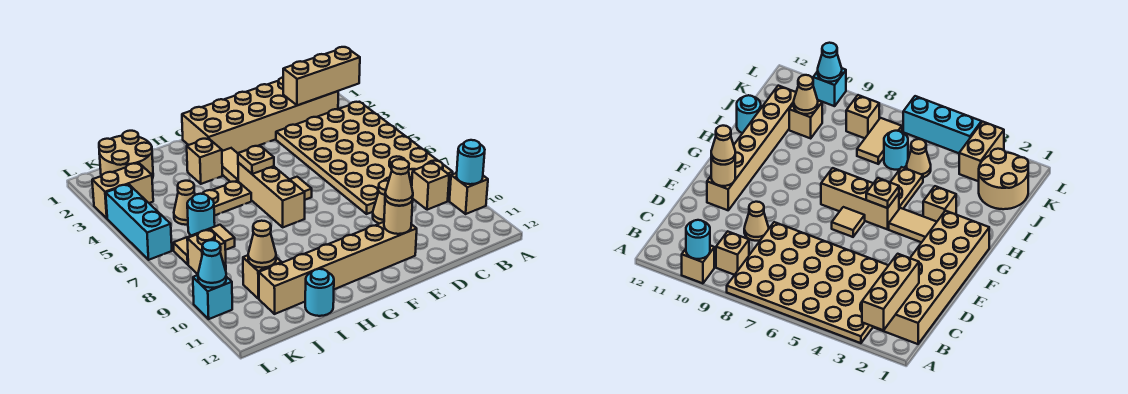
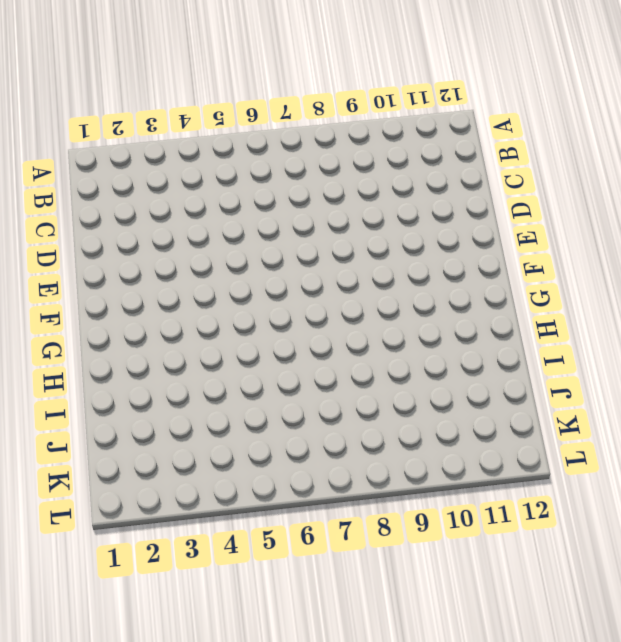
none -> tan 4x6 plate [276,102,453,214]
none -> tan 1x1 brick [449,173,488,214]
none -> tan 2x6 brick [182,78,338,153]

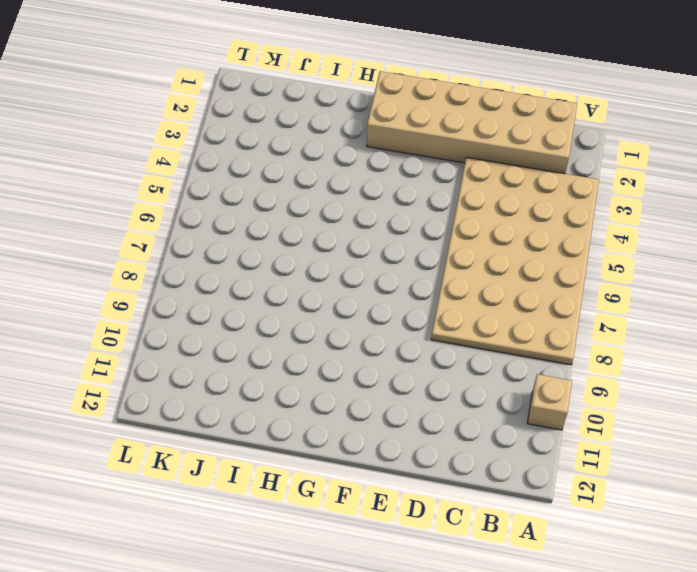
none -> tan 1x1 brick [412,163,449,210]
none -> tan 1x1 cone [373,181,389,224]
none -> tan 1x6 brick [259,222,417,314]

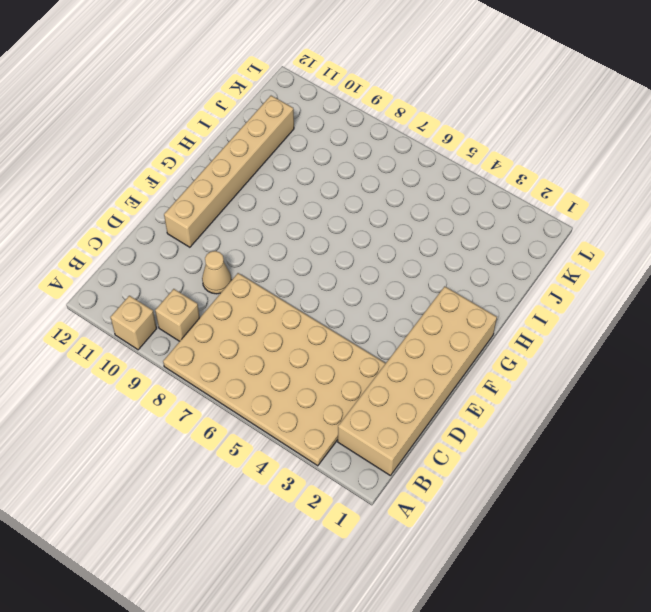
none -> tan 1x1 tile [290,177,312,200]
none -> tan 1x2 tile [222,148,238,182]
none -> tan 1x3 brick [238,163,305,227]

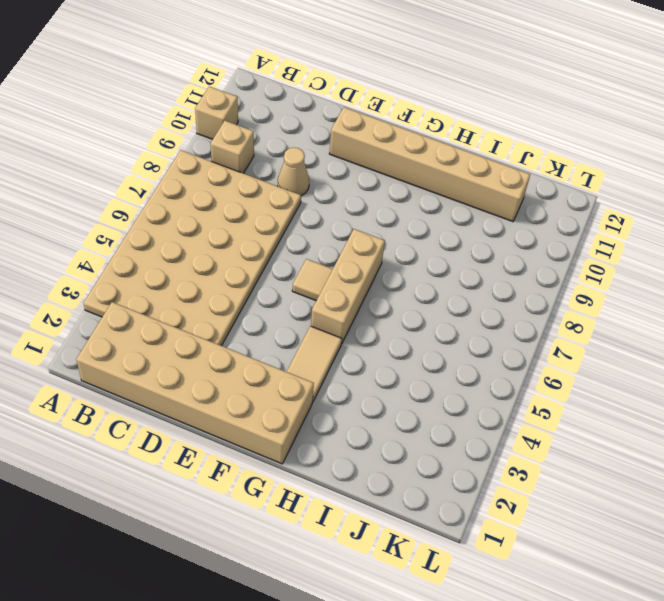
none -> tan 1x1 brick [187,138,222,184]
none -> tan 1x2 plate [202,181,251,216]
none -> cyan 1x1 round brick [305,269,334,316]

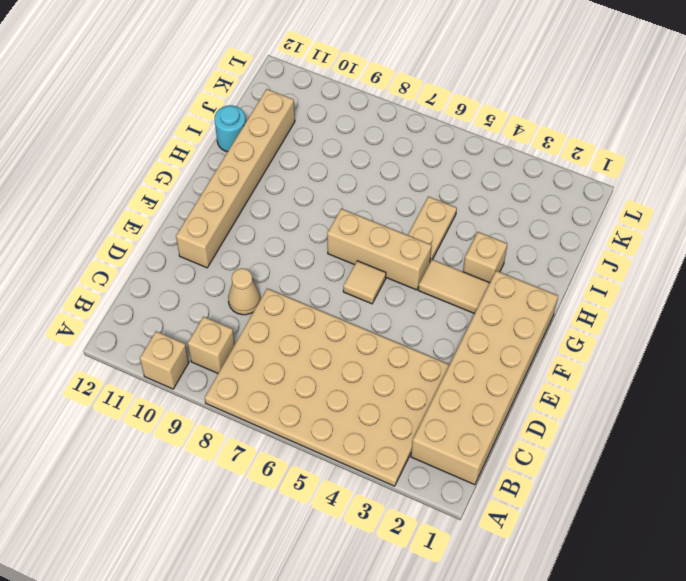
none -> tan 2x2 round brick [99,131,153,179]
none -> tan 1x1 cone [174,181,195,225]
none -> cyan 1x1 round brick [187,194,215,236]

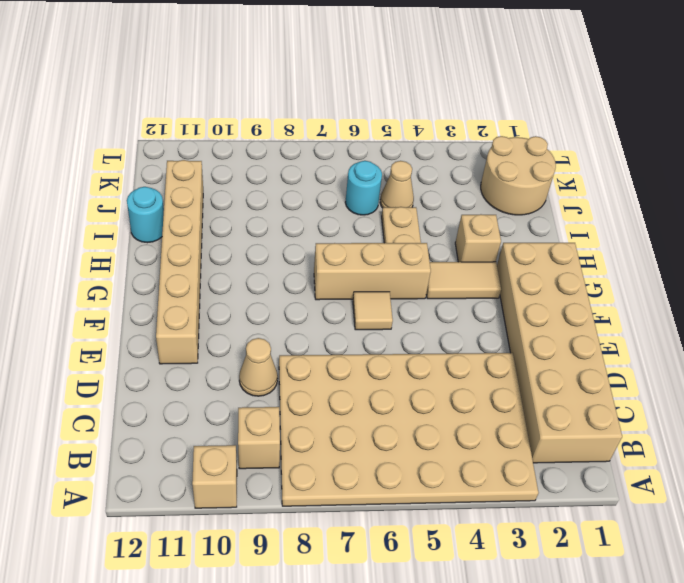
none -> tan 1x2 tile [173,225,235,264]
none -> tan 1x1 brick [243,255,282,299]
none -> tan 1x2 brick [92,163,153,218]

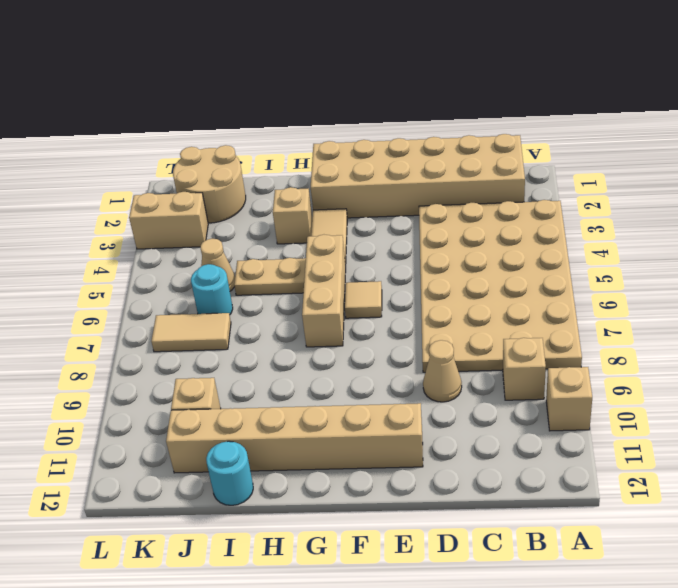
none -> tan 1x1 brick [187,229,226,274]
none -> cyan 1x3 brick [106,184,172,260]
none -> cyan 1x1 brick [193,275,232,319]

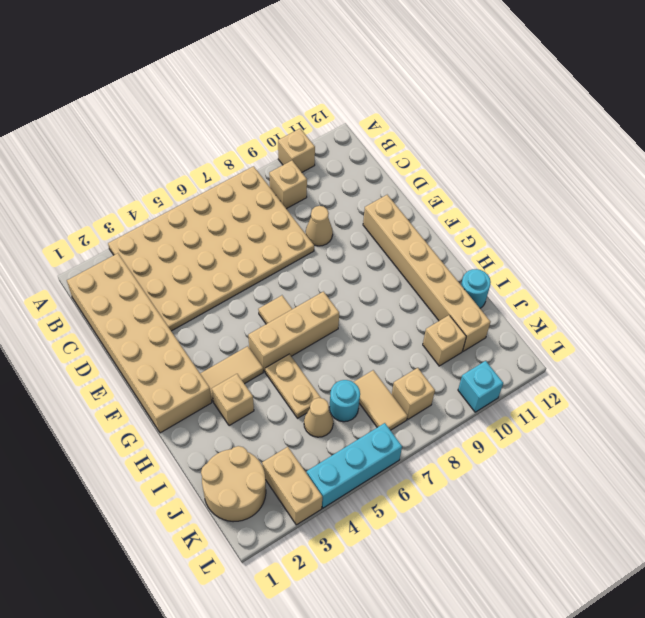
none -> tan 1x3 brick [283,47,360,105]
none -> cyan 1x1 round brick [457,140,485,184]
none -> tan 1x1 round brick [384,199,413,234]

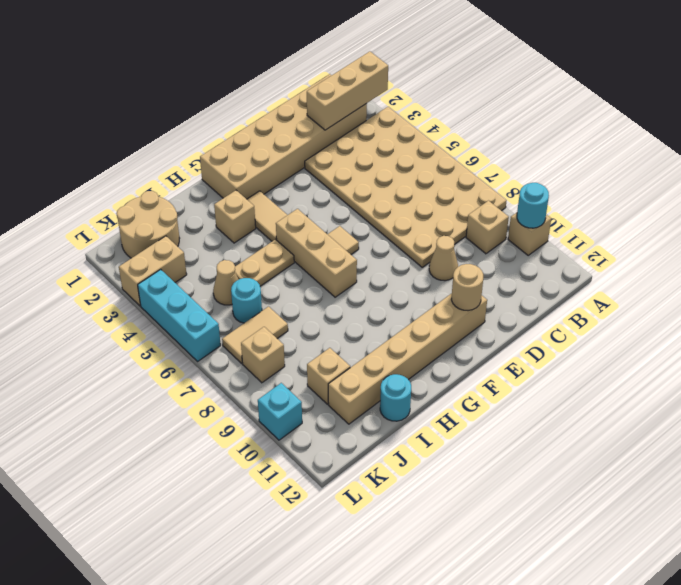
none -> tan 1x1 plate [238,145,274,174]
none -> tan 1x1 cone [248,221,276,268]
none -> cyan 1x1 cone [198,240,226,288]

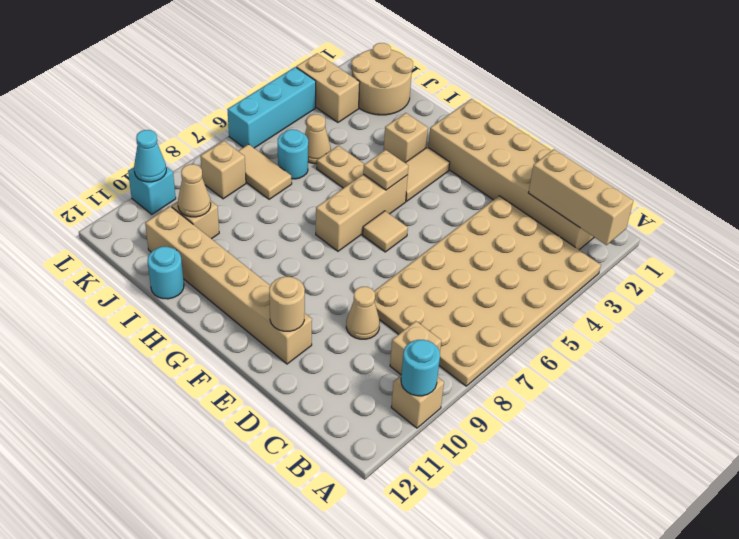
none -> tan 1x1 cone [385,159,413,206]

